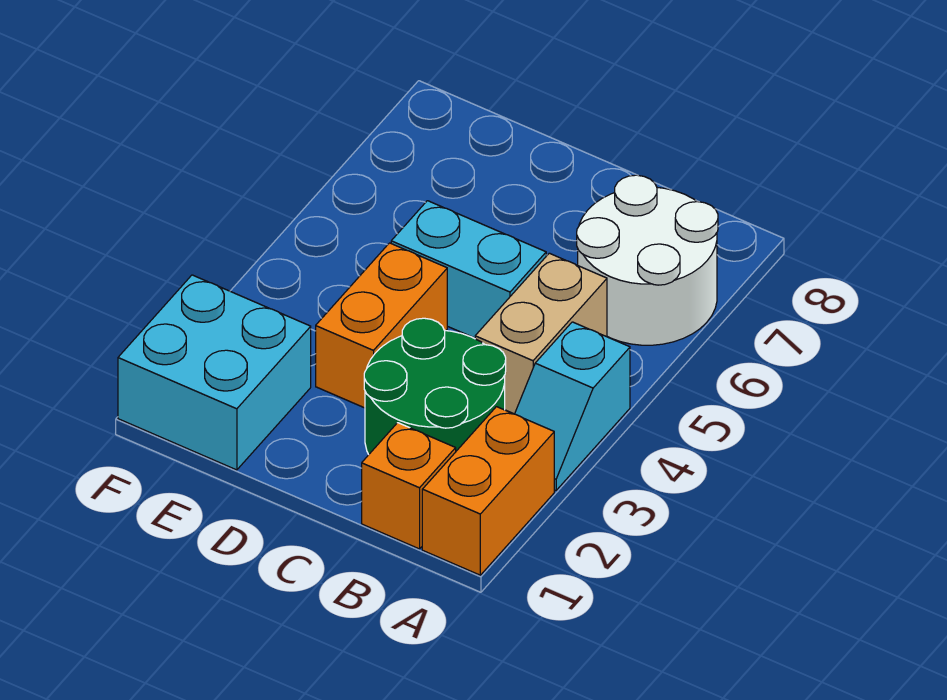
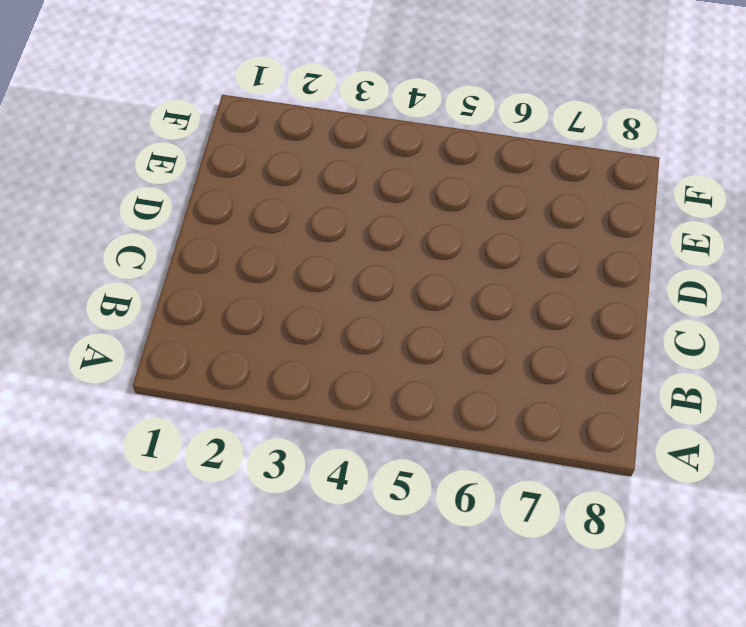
none -> orange 1x2 brick [422,407,554,575]
none -> cyan 1x2 slope [515,322,630,490]

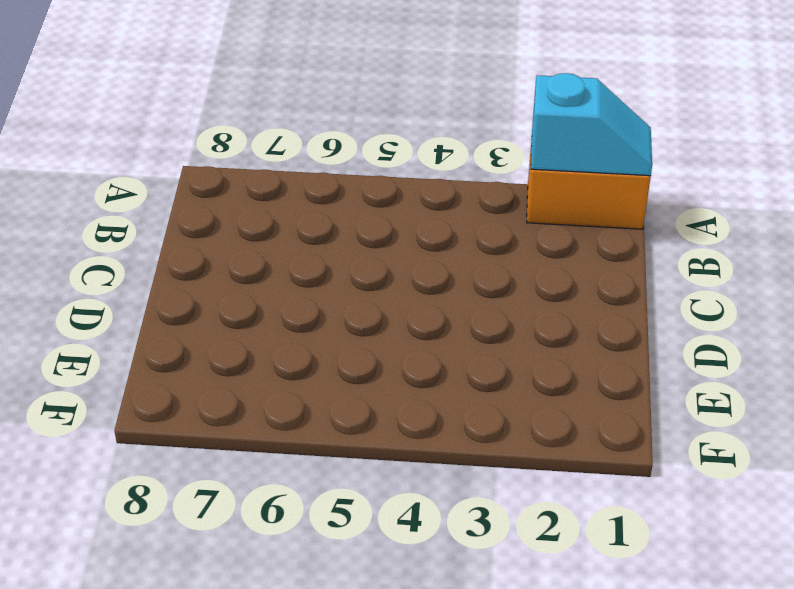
cyan 1x2 slope [531,73,652,176] -> cyan 1x2 slope moved to [515,322,630,490]
none -> white 2x2 round brick [577,175,718,345]
none -> orange 1x1 brick [362,423,456,549]

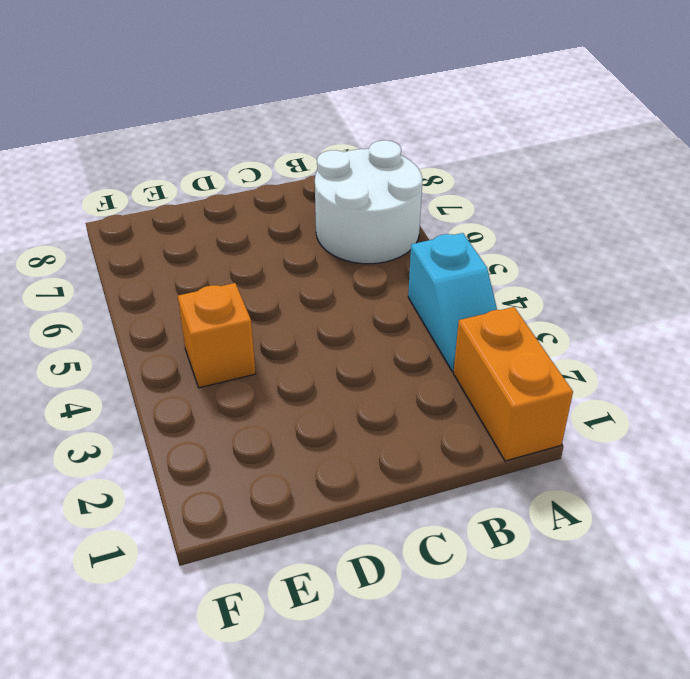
orange 1x1 brick [178,283,256,388] -> orange 1x1 brick moved to [362,423,456,549]
none -> green 2x2 round brick [364,318,506,455]
none -> tan 1x2 brick [475,253,607,414]

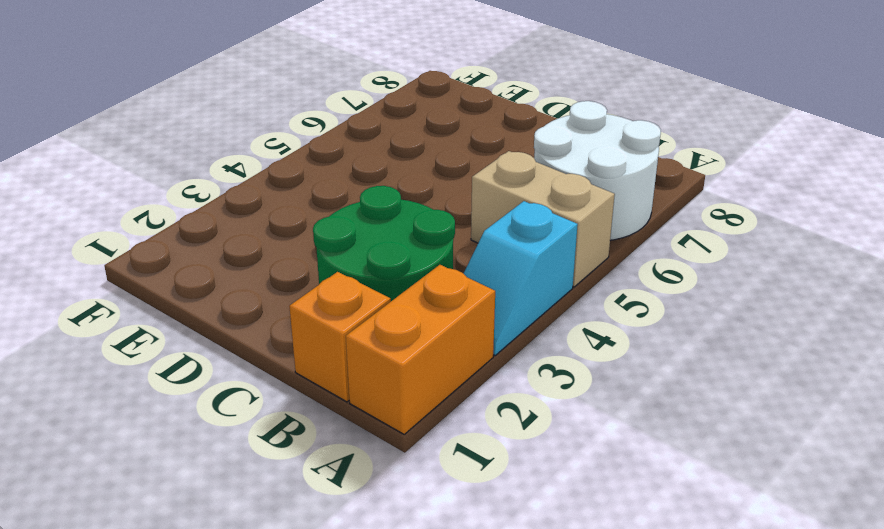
tan 1x2 brick [471,151,615,287] -> tan 1x2 brick turned to [475,253,607,414]
none -> cyan 1x2 brick [391,201,546,338]
none -> orange 1x2 brick [316,243,447,408]

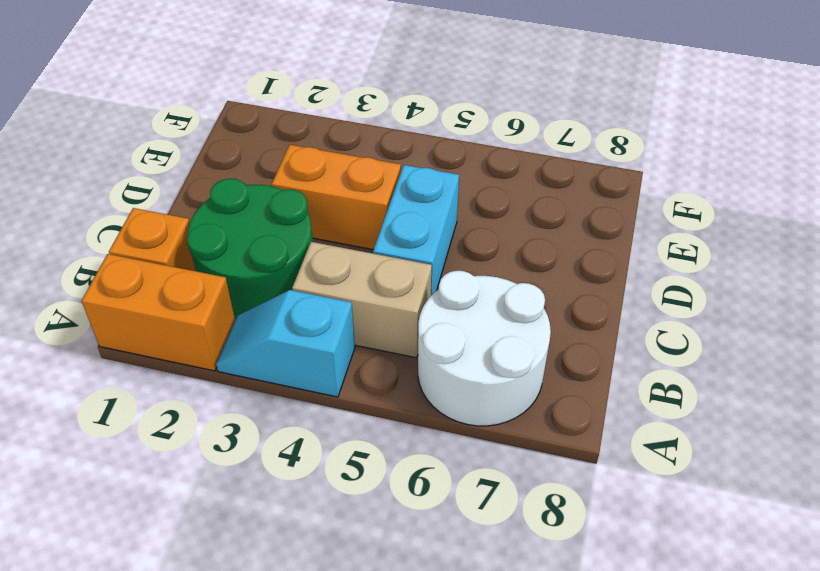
none -> cyan 2x2 brick [118,275,311,470]

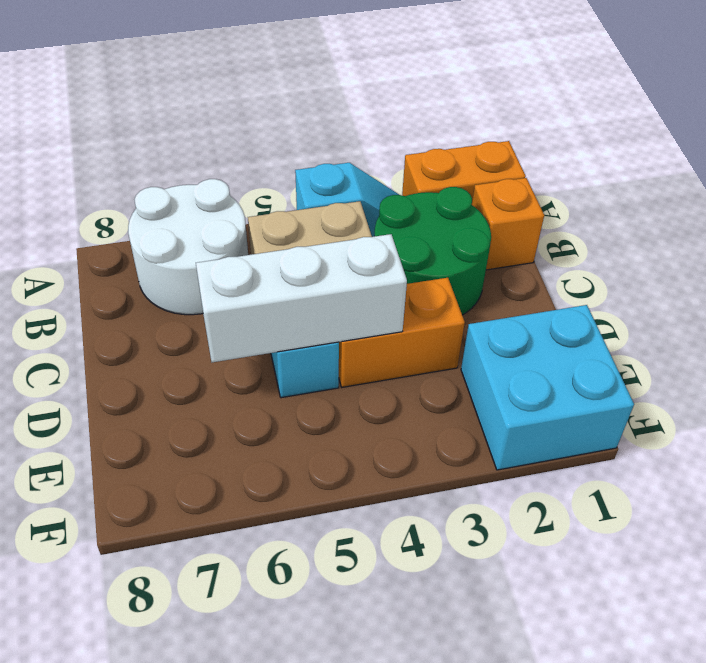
white 1x3 brick [196,234,407,362] -> none

